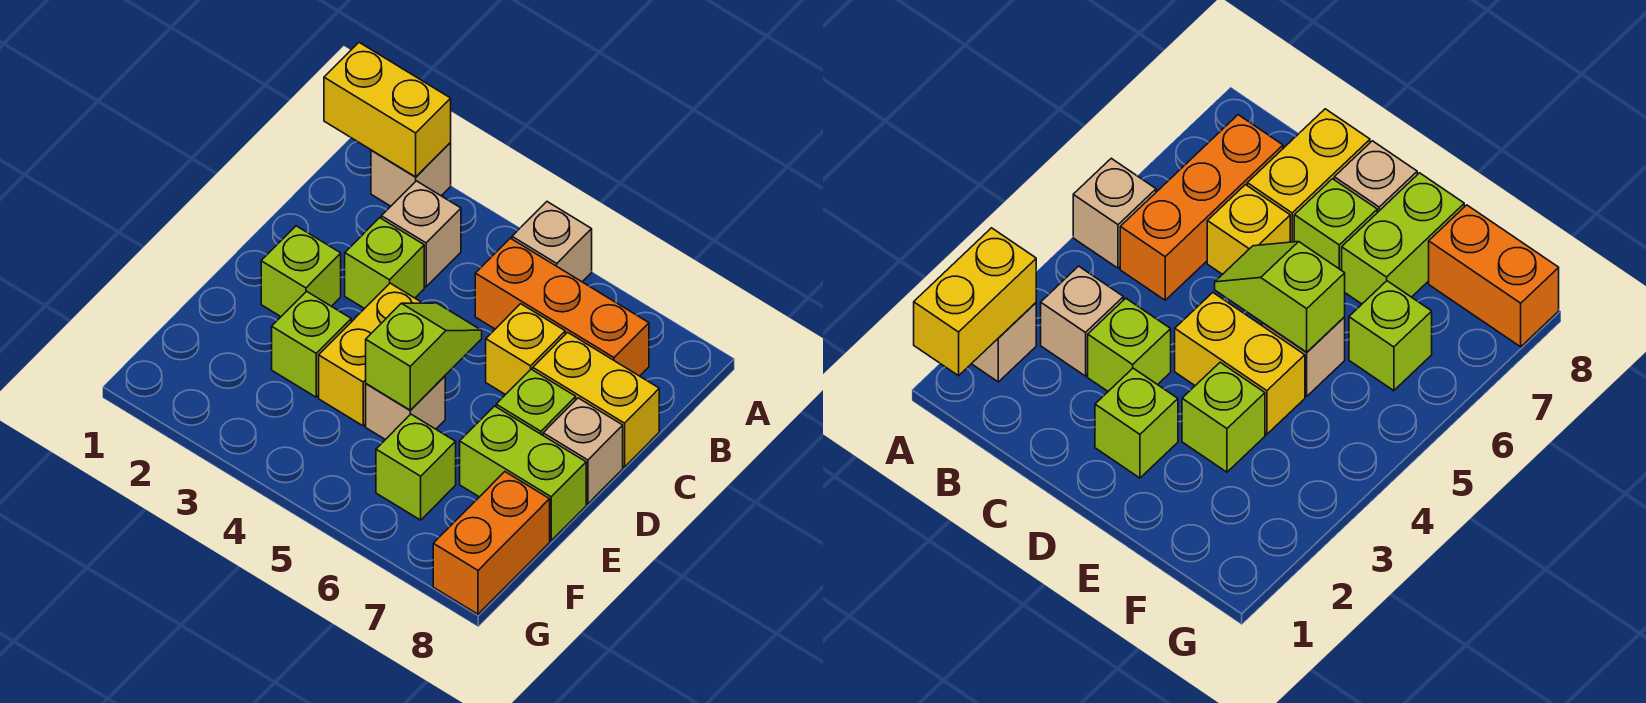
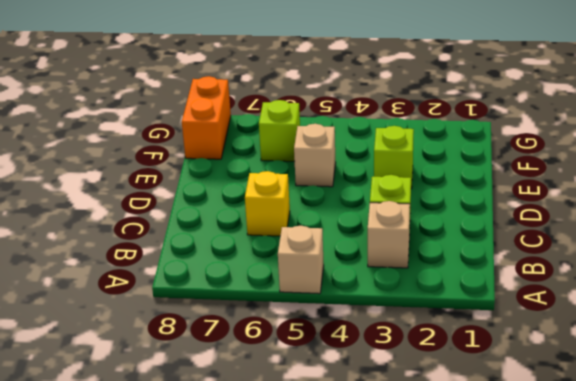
none -> tan 1x1 brick [371,143,451,206]
none -> orange 1x3 brick [475,238,649,376]
none -> yellow 1x2 brick [533,332,659,467]

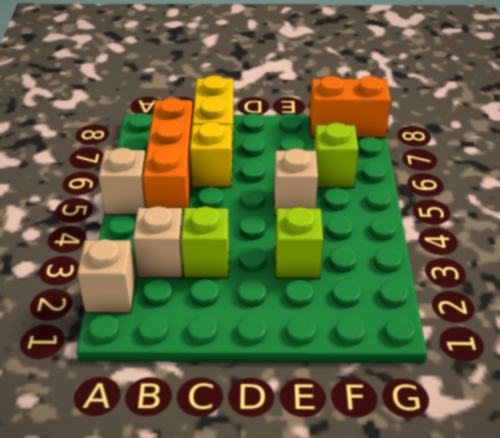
none -> lime 1x1 brick [261,226,341,316]
none -> yellow 1x2 brick [319,283,422,426]
none -> lime 1x1 brick [496,369,576,435]

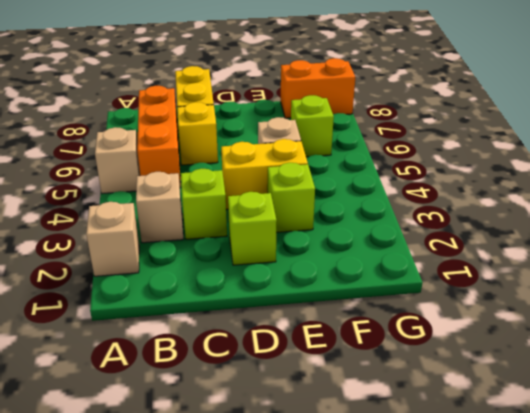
none -> lime 1x1 brick [496,369,576,435]
none -> tan 1x1 brick [543,398,623,504]
none -> lime 1x2 brick [460,406,586,540]

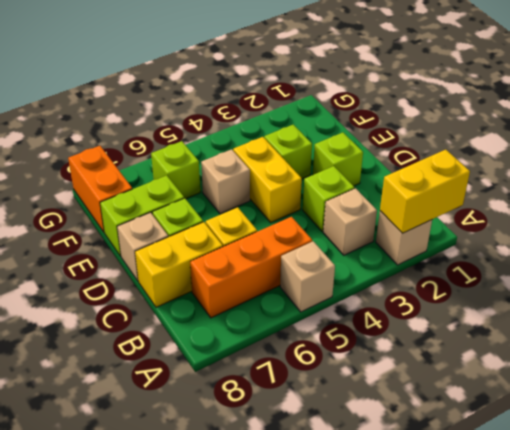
none -> lime 1x2 slope [366,303,482,410]

